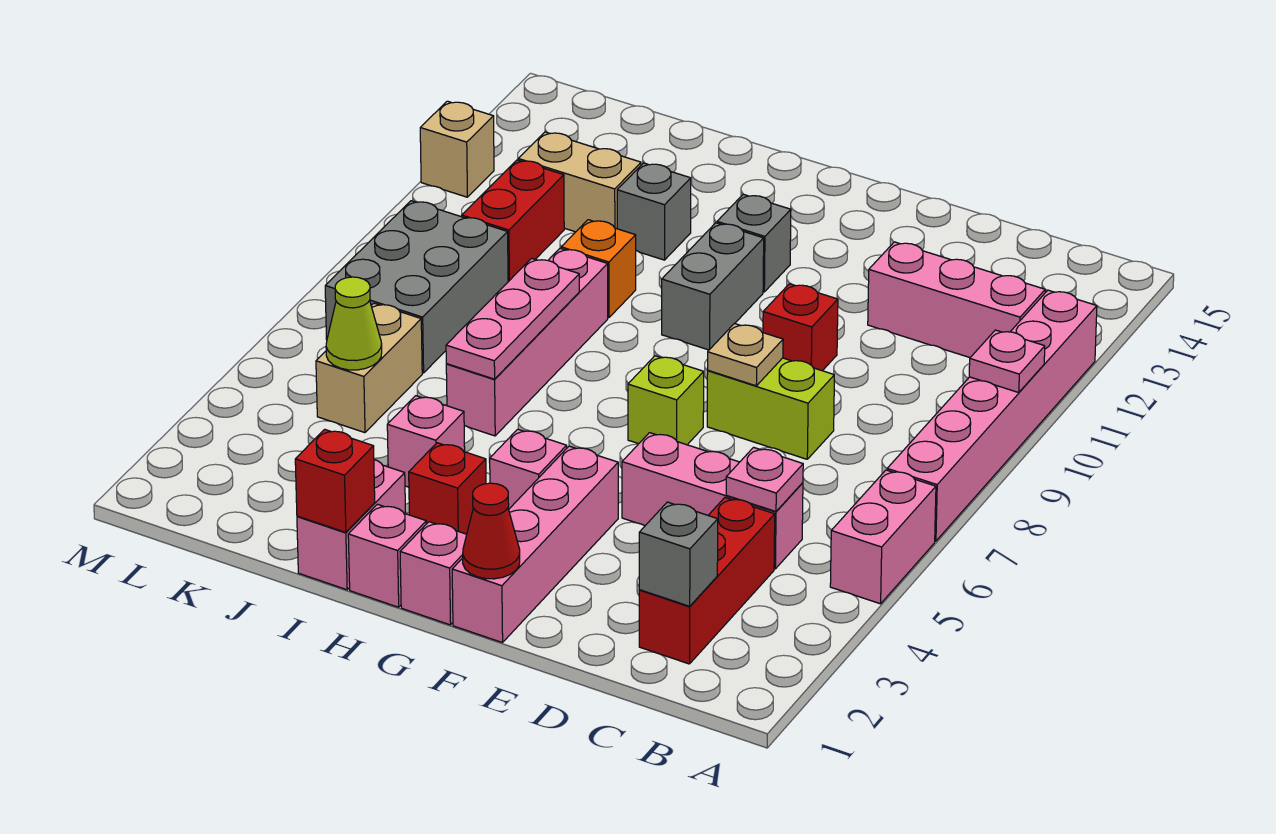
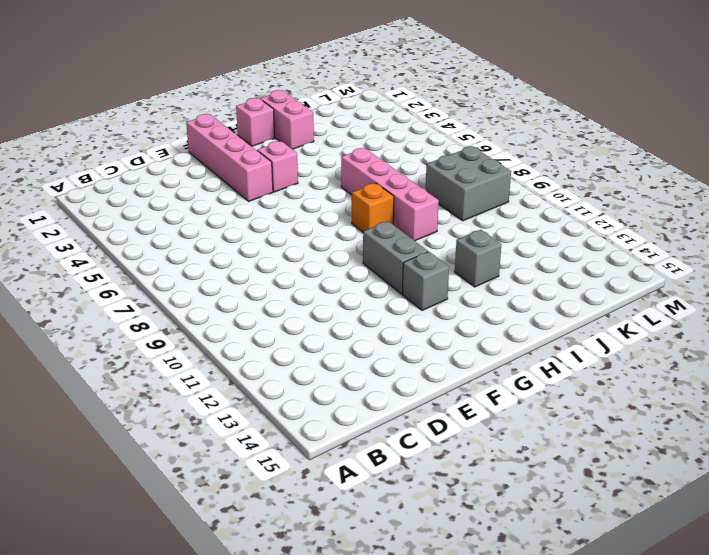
orange 1x1 brick [352,183,394,232] -> orange 1x1 brick moved to [561,220,636,318]
grey 2x2 brick [426,146,511,221] -> grey 2x3 brick [325,201,508,373]
none -> pink 1x2 brick [830,470,936,604]
none -> pink 1x6 brick [887,290,1097,541]
none -> pink 1x3 brick [868,242,1045,358]
none -> red 1x3 brick [639,498,775,664]

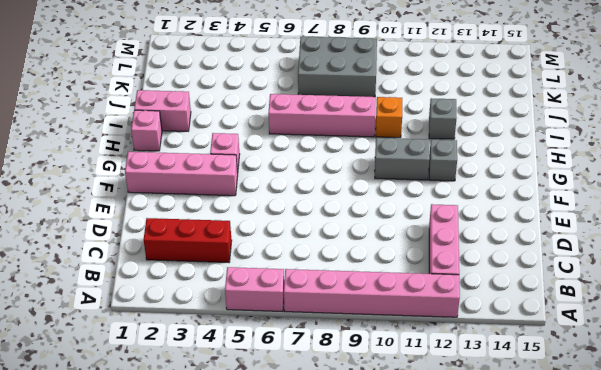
none -> pink 1x3 brick [622,433,803,569]
none -> lime 1x2 brick [707,358,834,459]
none -> red 1x1 brick [763,284,838,371]
none -> lime 1x1 brick [628,356,704,445]

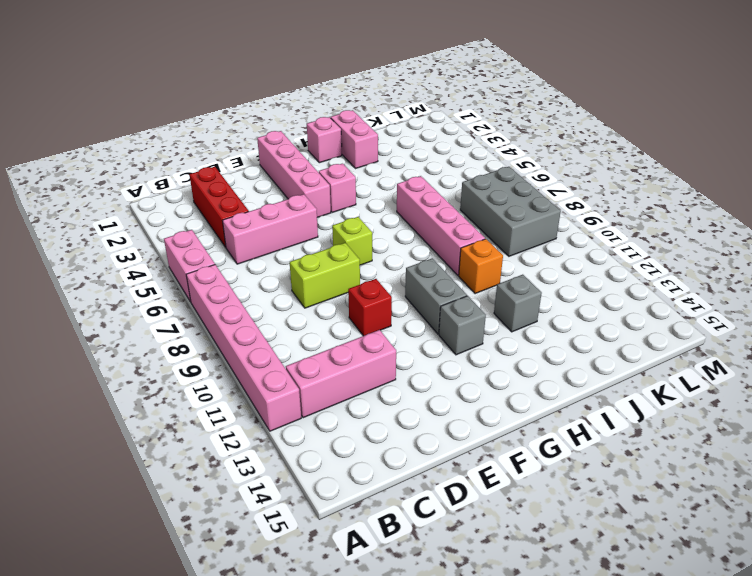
none -> pink 1x1 brick [400,522,467,625]
none -> red 1x1 brick [409,443,486,534]
none -> pink 1x1 brick [387,396,465,487]
none -> tan 1x2 brick [518,132,641,232]

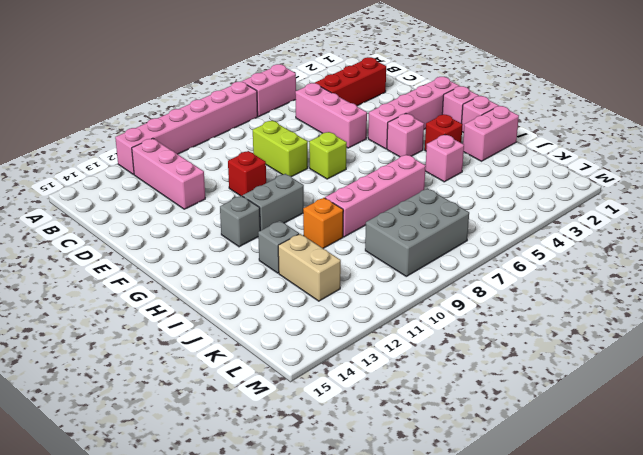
none -> tan 1x2 brick [316,303,422,433]
none -> red 1x2 brick [462,160,564,282]
none -> tan 1x1 brick [420,101,494,197]
none -> pink 1x1 plate [969,330,1045,393]

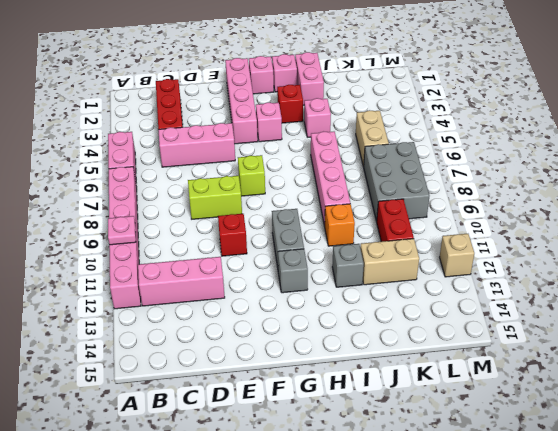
none -> grey 1x1 brick [639,502,718,606]
none -> pink 1x1 plate [726,447,803,512]
none -> tan 1x1 plate [708,324,783,386]
none -> red 1x1 cone [463,483,520,579]

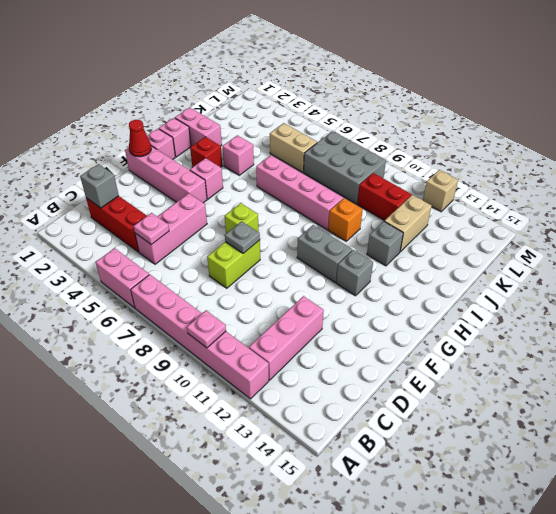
grey 1x1 plate [225,221,260,253] -> tan 1x1 plate [708,324,783,386]
none -> red 1x1 brick [763,284,838,371]
none -> red 1x1 brick [295,429,375,532]
none -> pink 1x3 plate [446,258,579,379]
none -> lime 1x1 cone [326,277,382,370]

